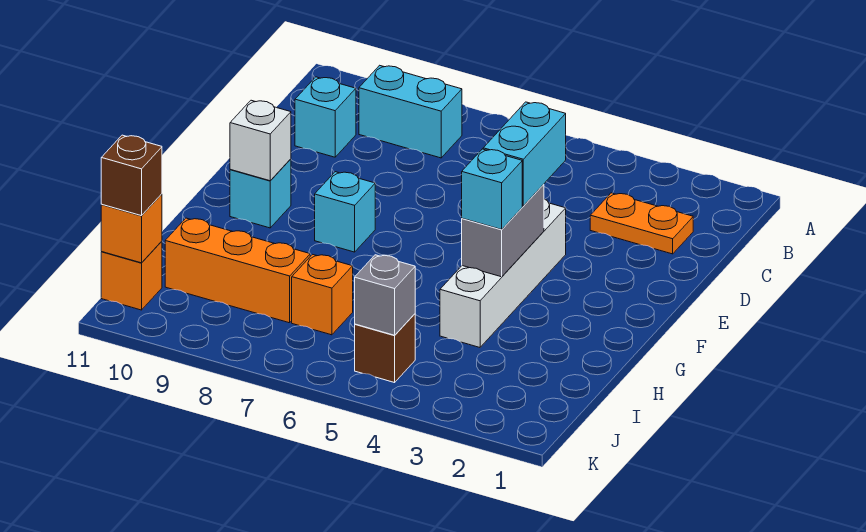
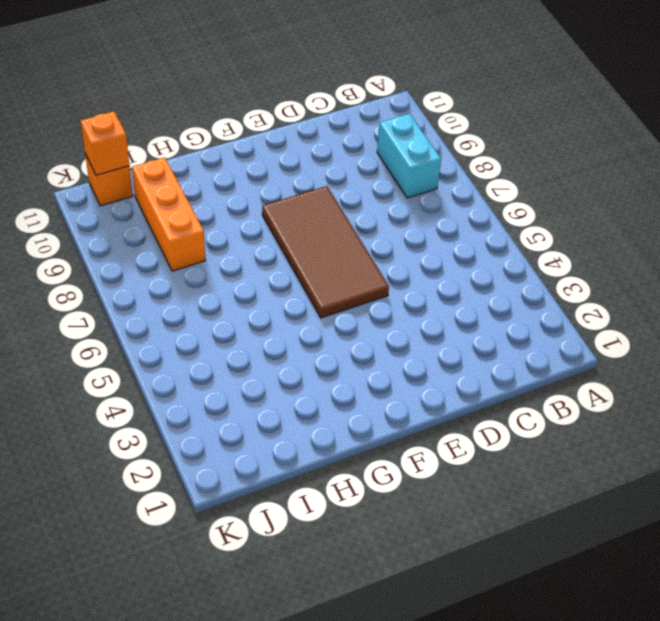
brown 2x4 tile [262,186,389,318] -> cyan 1x1 brick [315,172,375,252]
none -> orange 1x2 plate [590,193,693,254]
none -> cyan 1x1 brick [295,77,356,157]
none -> white 1x4 brick [440,199,566,347]

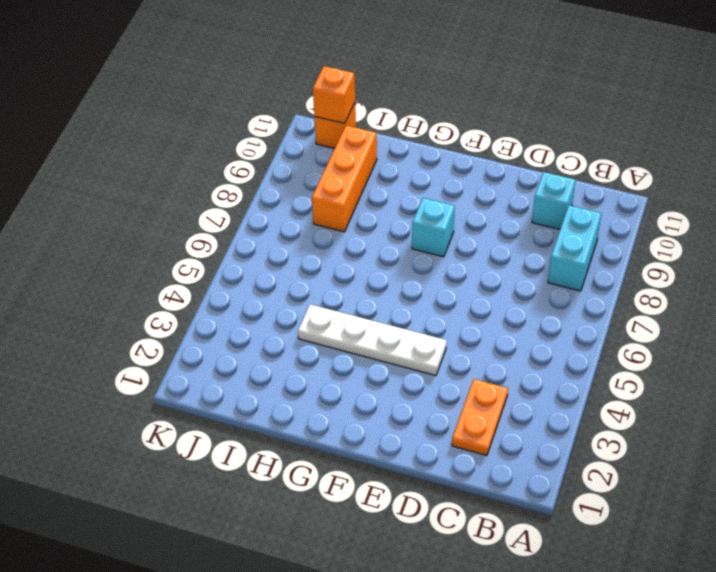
white 1x4 plate [298,304,447,376] -> white 1x4 brick [440,199,566,347]
none -> cyan 1x1 brick [230,159,291,228]
none -> orange 1x1 brick [292,254,353,335]
none -> brown 1x1 brick [355,314,415,383]

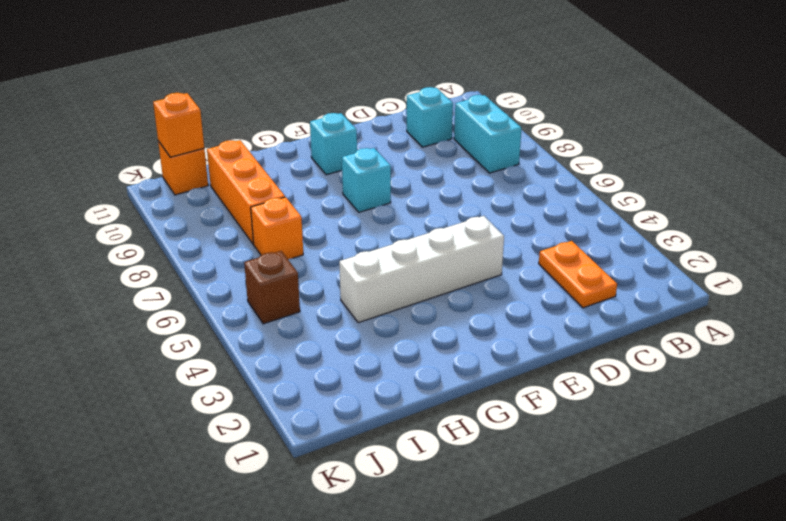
none -> grey 1x2 brick [462,184,544,277]
none -> white 1x1 brick [230,100,291,181]
none -> grey 1x1 brick [355,255,415,335]

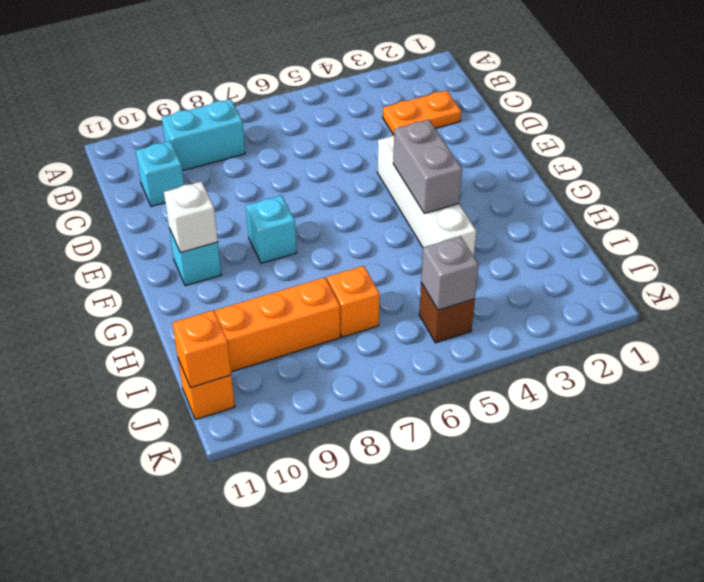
none -> cyan 1x2 brick [483,102,566,206]
none -> cyan 1x1 brick [462,149,522,229]
none -> brown 1x1 brick [101,135,162,216]

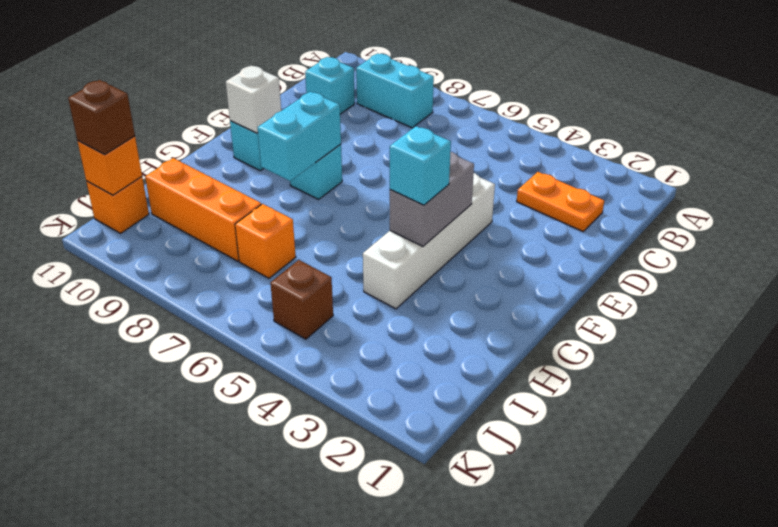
cyan 1x2 brick [257,92,341,181] -> cyan 1x2 brick moved to [483,102,566,206]
none -> grey 1x1 brick [355,255,415,335]

